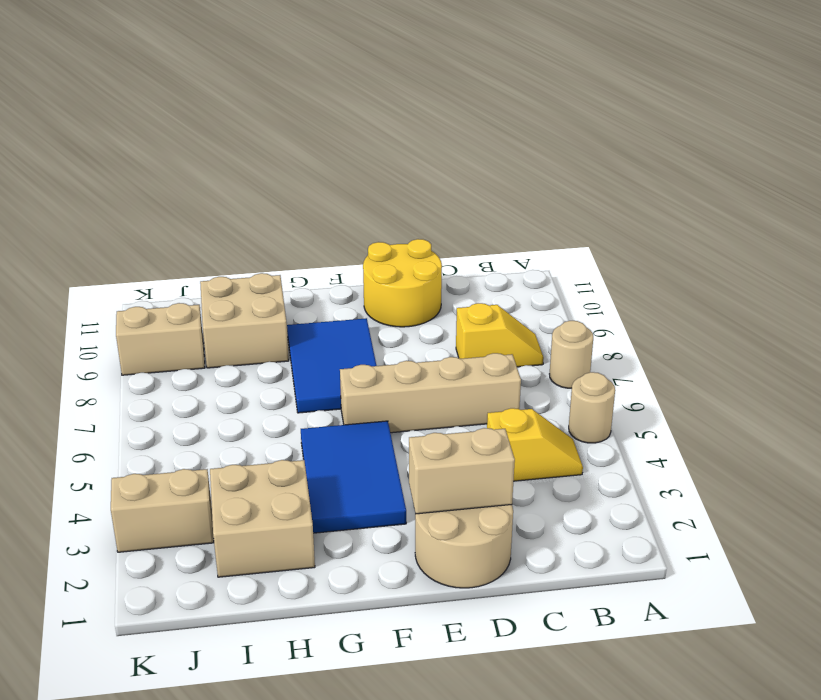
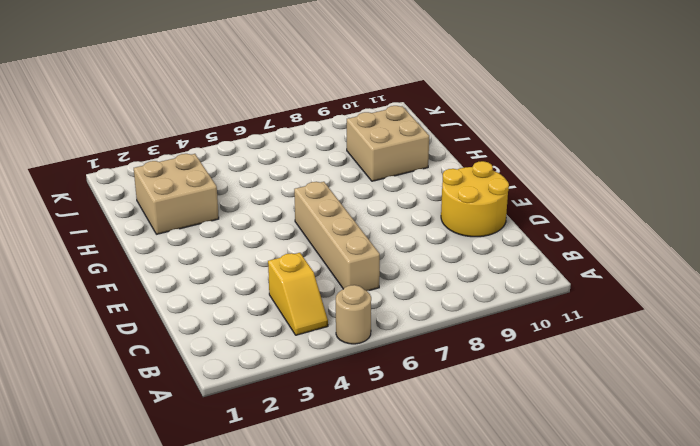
none -> tan 1x1 round brick [550,321,593,388]
none -> yellow 1x2 slope [456,303,544,367]
none -> tan 2x2 round brick [415,505,513,588]

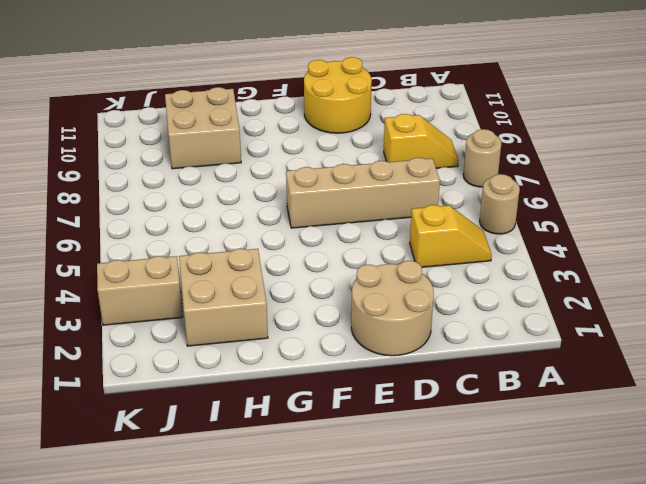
none -> blue 2x3 tile [301,421,406,533]
none -> blue 2x3 tile [287,318,377,413]
none -> tan 1x2 brick [116,303,205,375]

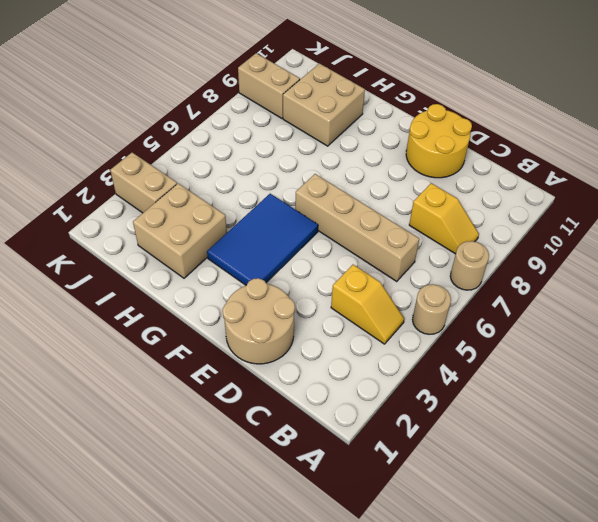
none -> blue 2x3 tile [287,318,377,413]
none -> tan 1x2 brick [409,428,515,514]

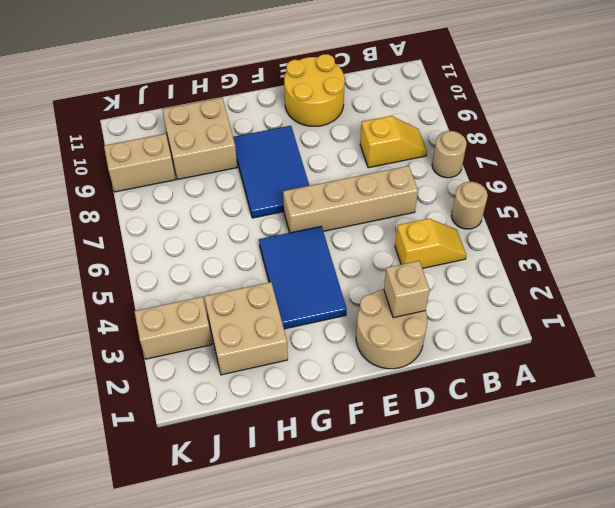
tan 1x1 brick [384,261,430,318] -> tan 1x2 brick [409,428,515,514]

